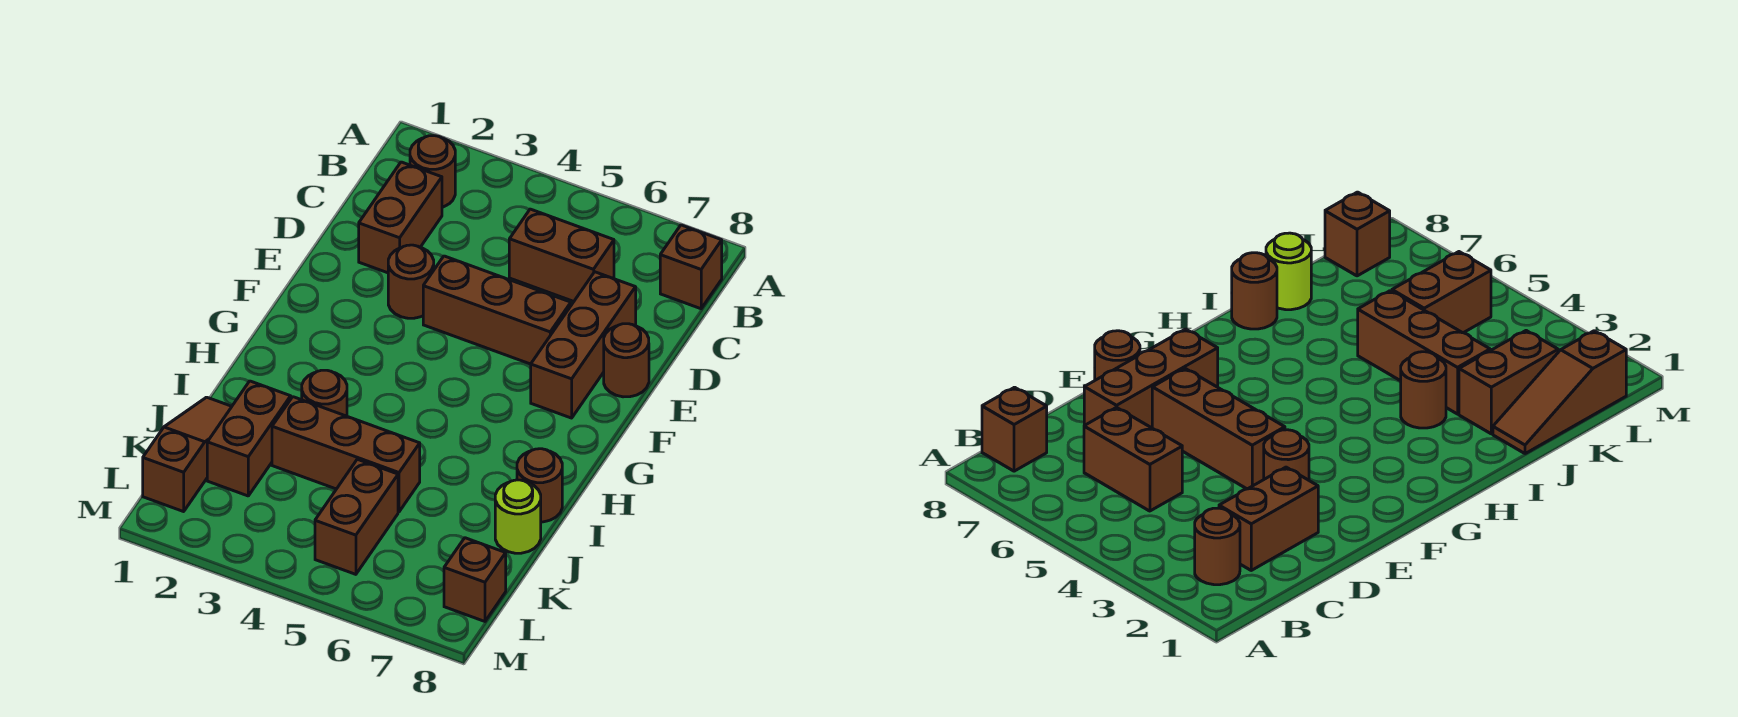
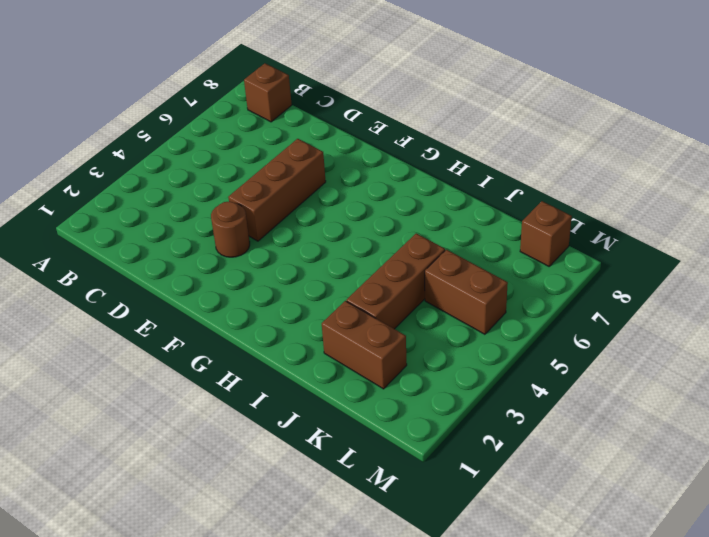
none -> brown 1x1 round brick [410,136,455,207]
none -> brown 1x2 brick [359,162,442,273]
none -> brown 1x2 brick [509,209,614,301]

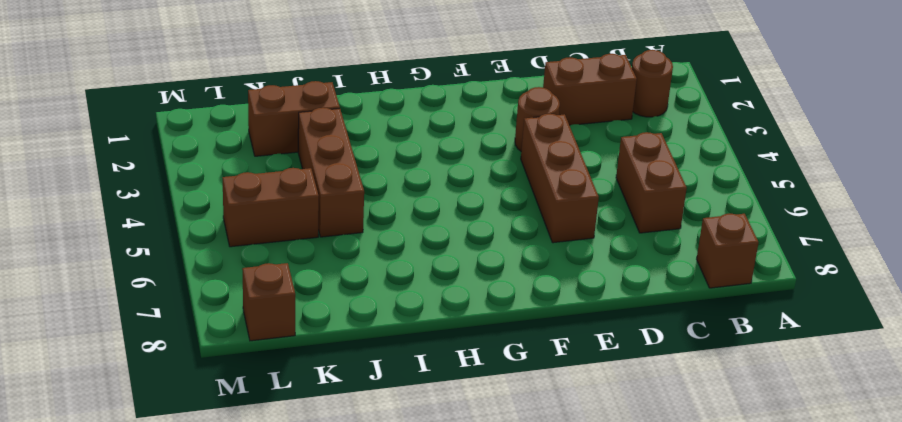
none -> brown 1x3 brick [531,272,636,418]
none -> brown 1x1 round brick [604,324,649,397]
none -> brown 1x1 round brick [302,370,347,416]

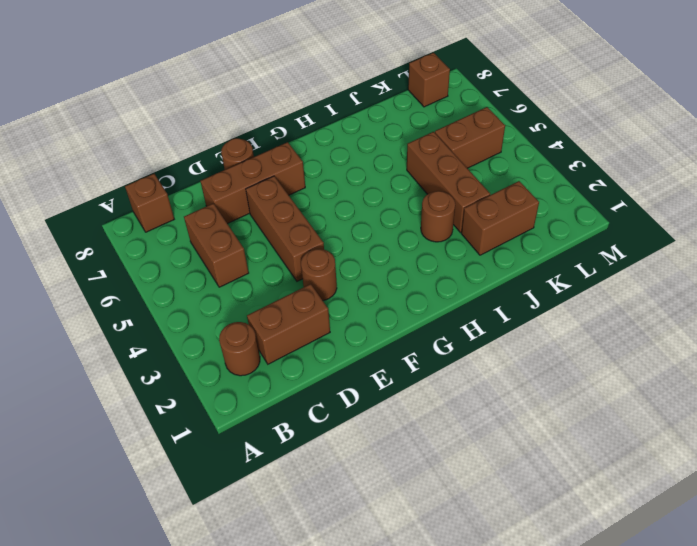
none -> brown 1x1 round brick [517,449,562,522]
none -> brown 1x3 slope [143,397,232,512]
none -> lime 1x1 round brick [495,480,541,553]

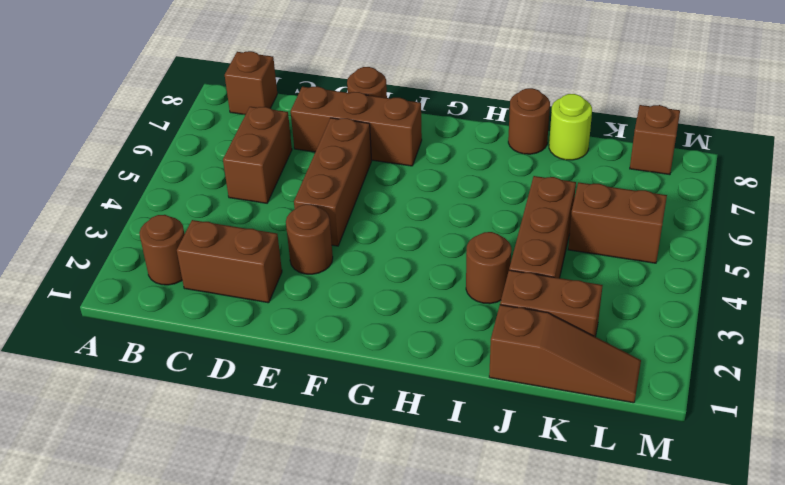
brown 1x3 slope [489,305,641,403] -> brown 1x3 slope turned to [143,397,232,512]

